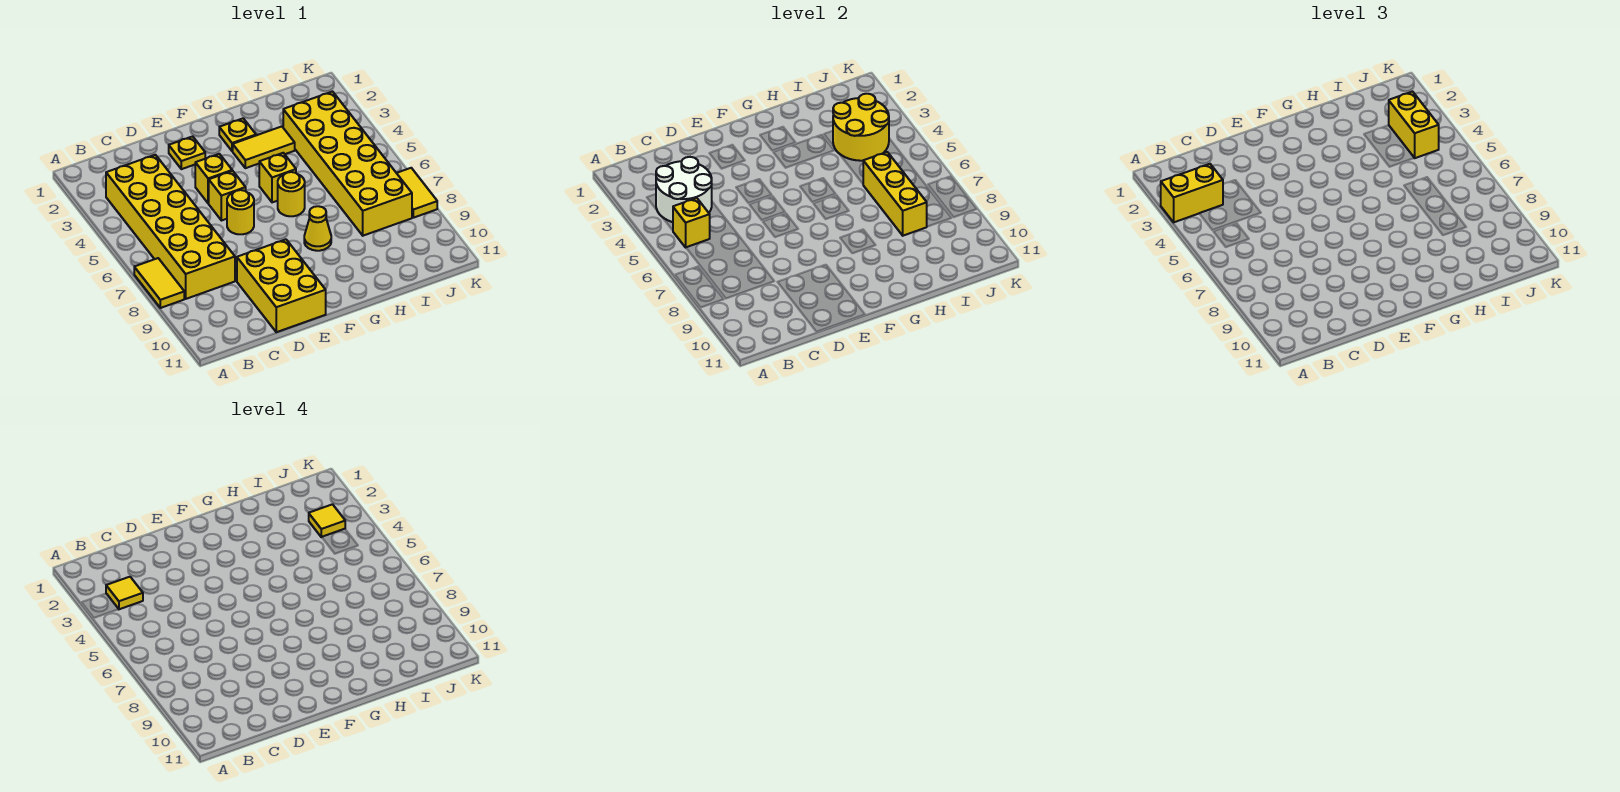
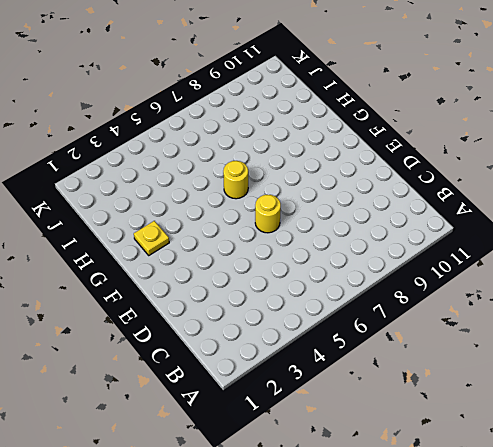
none -> yellow 1x2 tile [134,258,184,308]
none -> yellow 2x6 brick [106,155,235,299]
none -> yellow 2x3 brick [237,239,326,332]

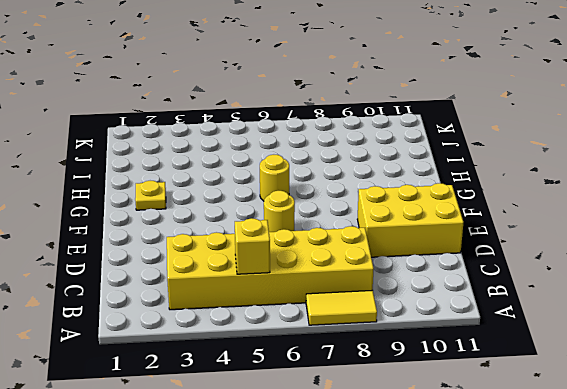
none -> yellow 1x1 plate [169,136,205,169]
none -> yellow 1x1 brick [195,154,232,203]
none -> yellow 1x1 brick [209,171,246,221]

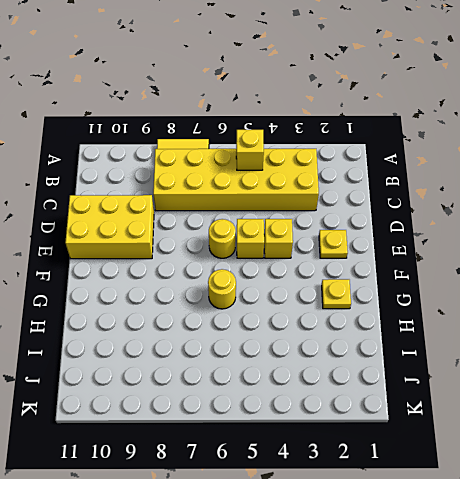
none -> yellow 1x2 tile [233,126,295,168]
none -> yellow 1x1 brick [259,153,296,202]
none -> yellow 1x1 cone [304,206,331,251]

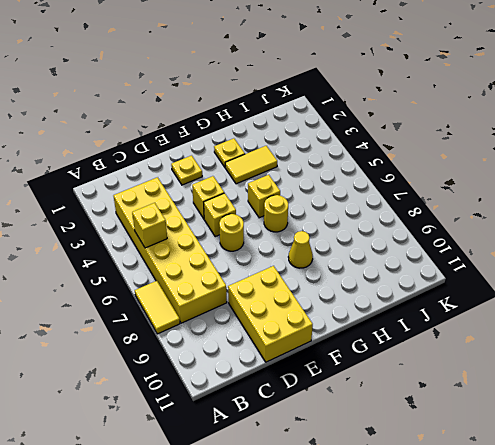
none -> yellow 2x6 brick [283,92,412,236]
none -> yellow 1x2 tile [397,168,437,218]
none -> white 2x2 round brick [656,157,712,222]

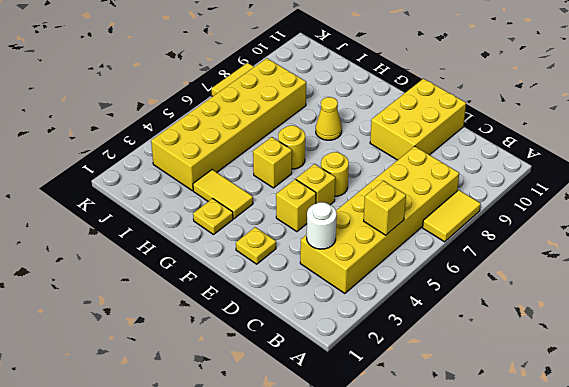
white 1x1 round brick [307,202,337,249] -> white 2x2 round brick [656,157,712,222]
none -> yellow 2x2 round brick [833,94,889,161]
none -> yellow 1x3 brick [863,152,927,236]
none -> yellow 1x2 brick [1161,164,1223,222]

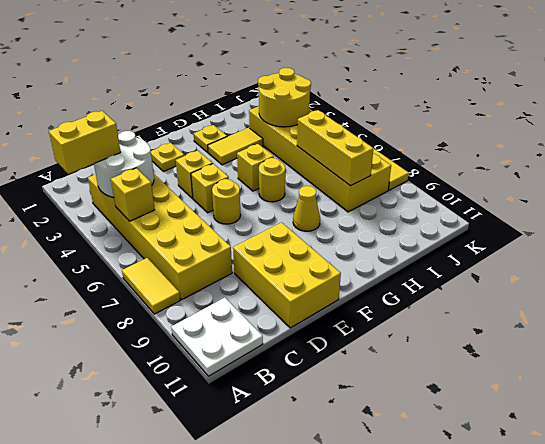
white 2x2 plate [171,298,263,376] -> none
none -> yellow 1x2 brick [1389,92,1439,158]
none -> yellow 1x1 tile [106,577,143,609]
none -> yellow 1x1 tile [309,504,345,537]

